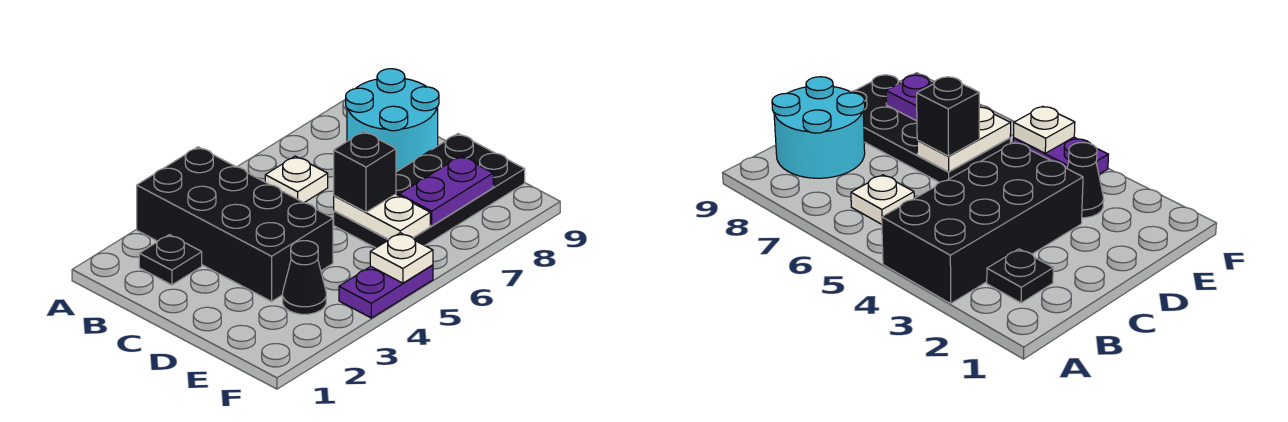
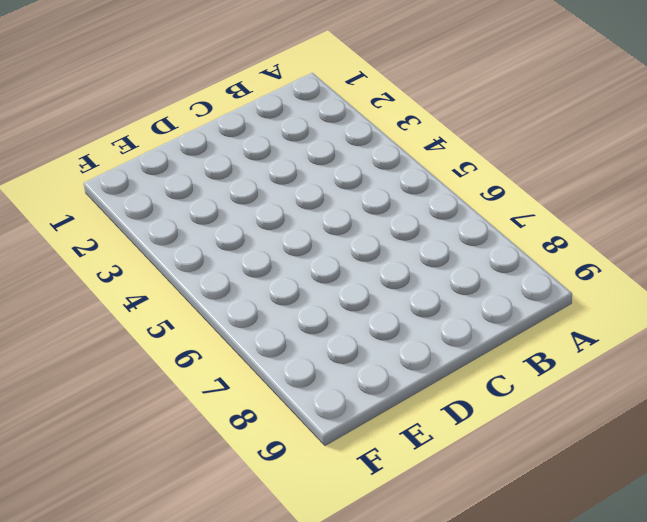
none -> black 2x4 brick [137,147,333,301]
none -> black 1x1 plate [139,235,202,285]

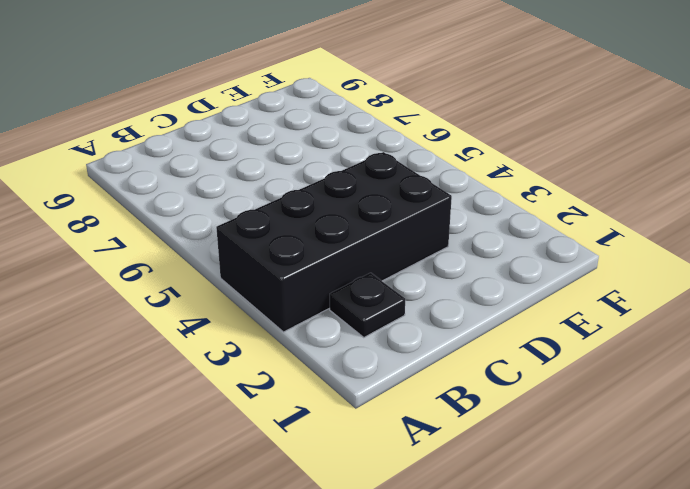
none -> white 1x1 plate [265,156,328,203]
none -> cyan 2x2 round brick [346,69,439,172]

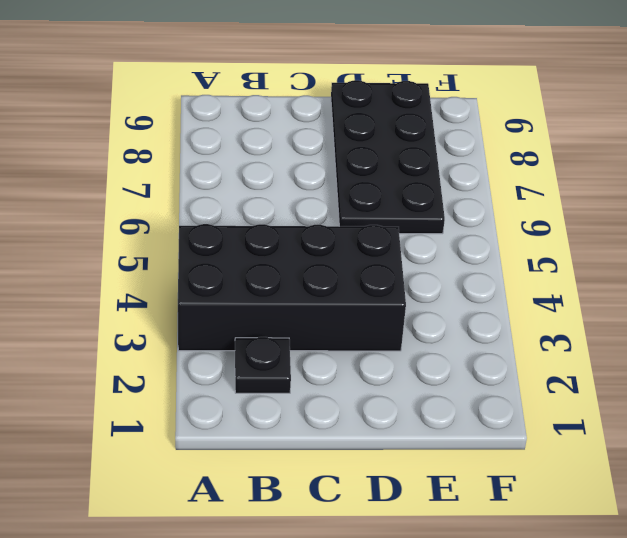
none -> white 1x1 plate [265,156,328,203]
none -> cyan 2x2 round brick [346,69,439,172]

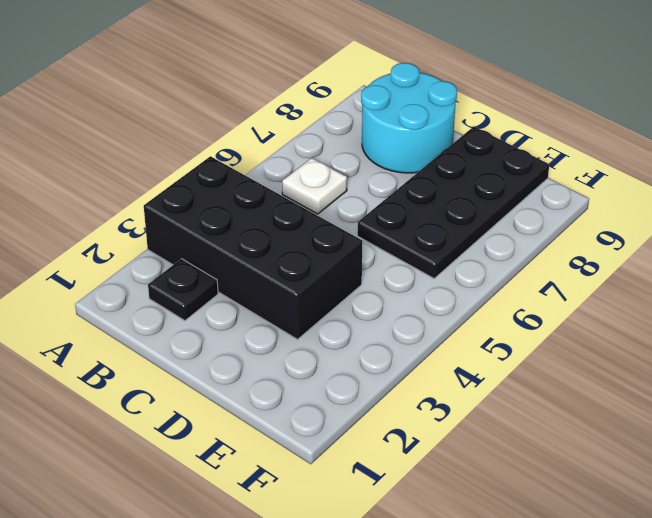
none -> black 1x1 cone [283,241,326,314]
none -> purple 1x2 plate [339,265,433,318]

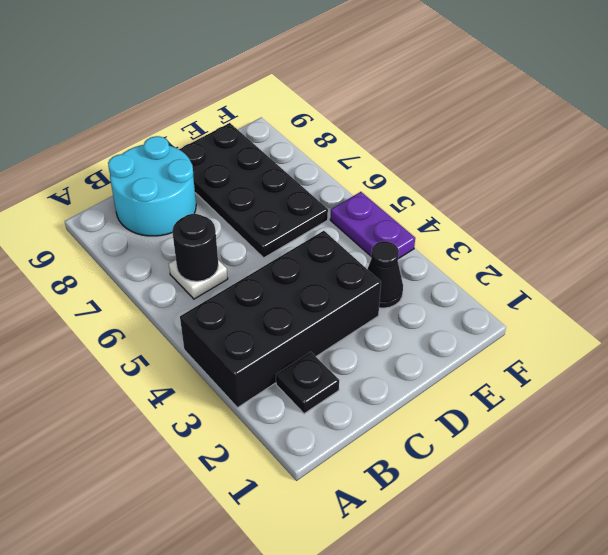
black 1x1 round brick [172,214,218,281] -> none
none -> white 1x2 plate [334,194,430,239]
none -> purple 1x2 plate [399,156,493,226]

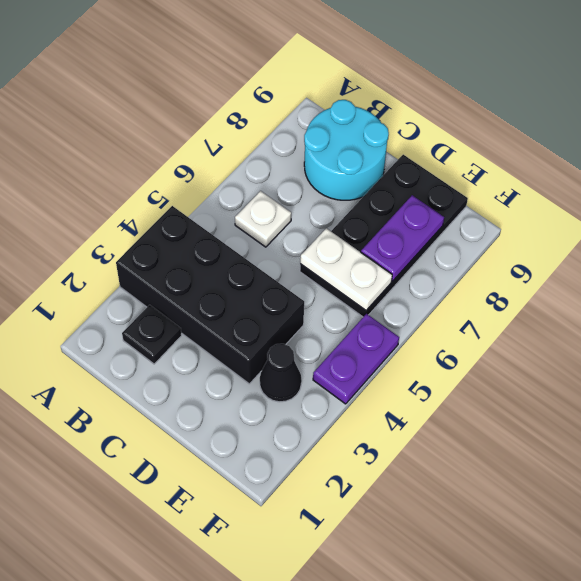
none -> white 1x1 plate [370,233,433,283]
none -> black 1x1 brick [334,131,396,212]

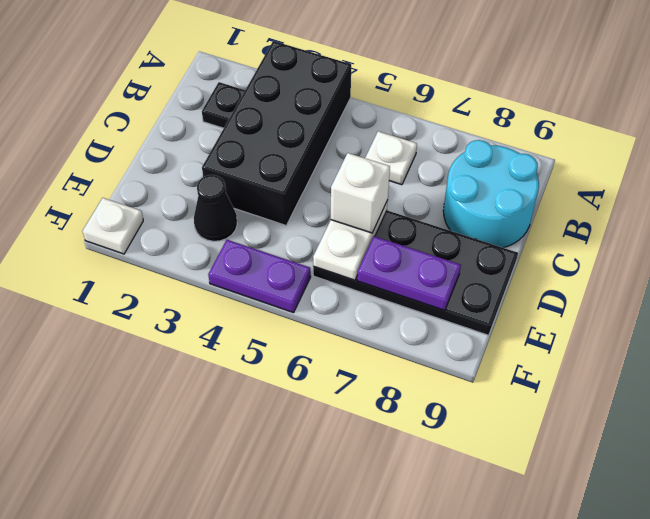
white 1x1 brick [331,153,390,233] -> black 1x1 brick [334,131,396,212]
white 1x1 plate [83,198,143,254] -> white 1x1 plate moved to [370,233,433,283]

